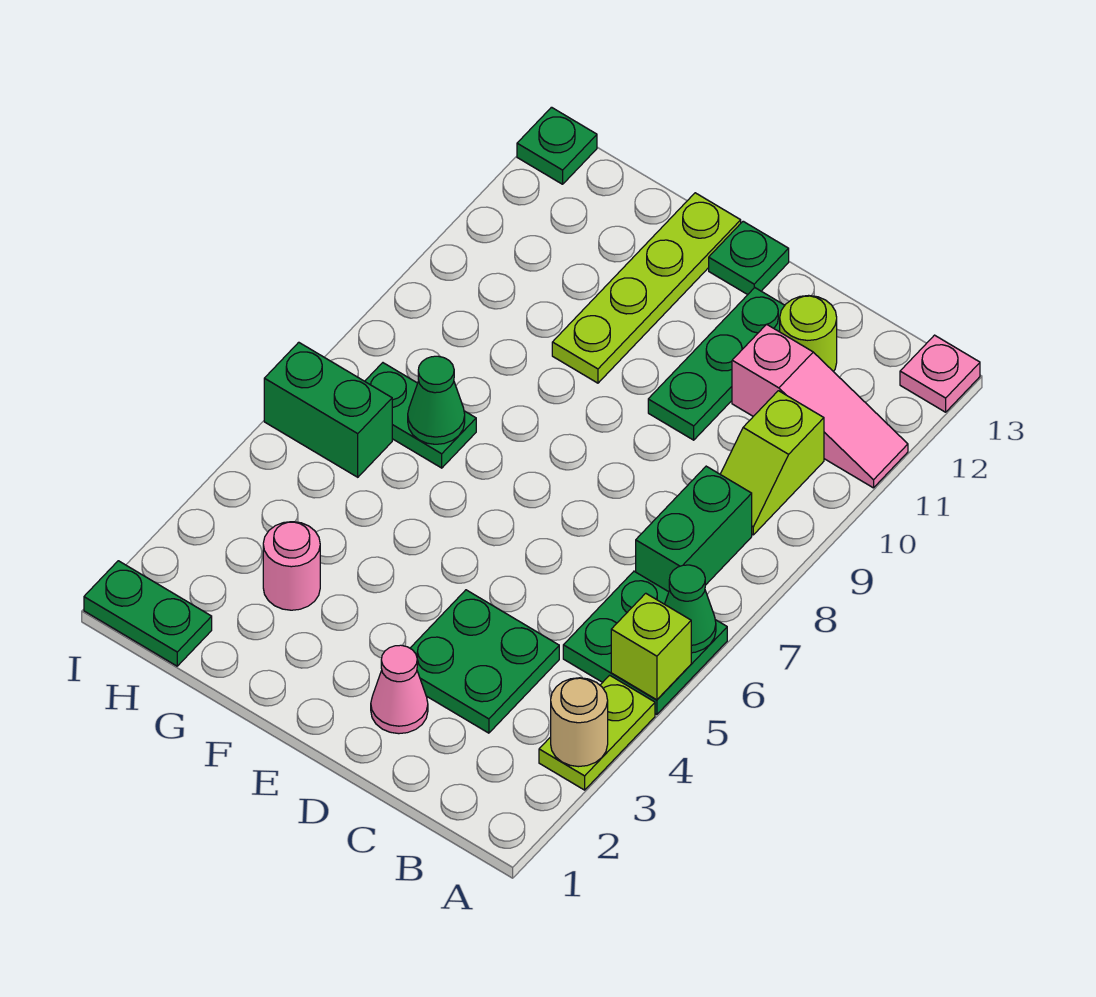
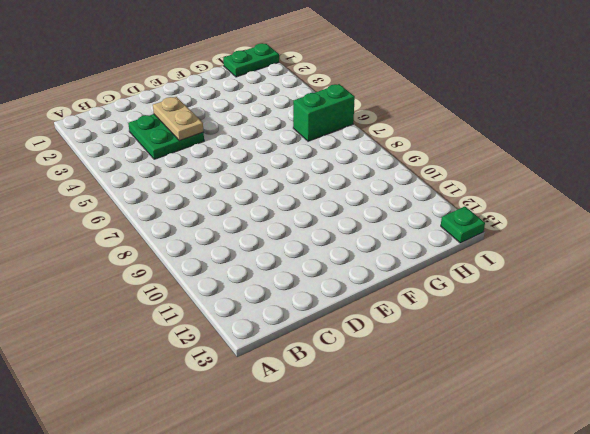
tan 1x2 plate [153,97,204,141] -> none
none -> lime 1x2 plate [539,675,655,790]
none -> green 2x2 plate [563,571,727,715]
none -> pink 1x3 slope [732,324,908,488]

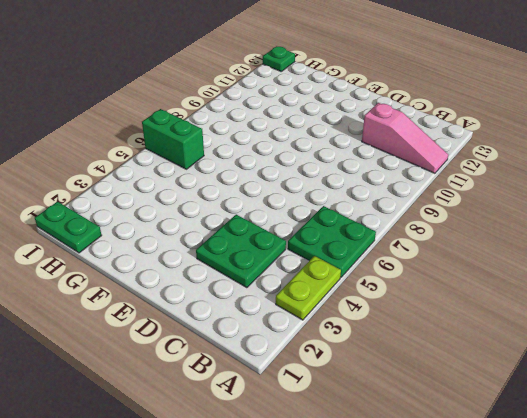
none -> pink 1x1 plate [900,335,980,412]
none -> green 1x2 brick [636,466,752,592]
none -> lime 1x2 slope [720,391,824,535]

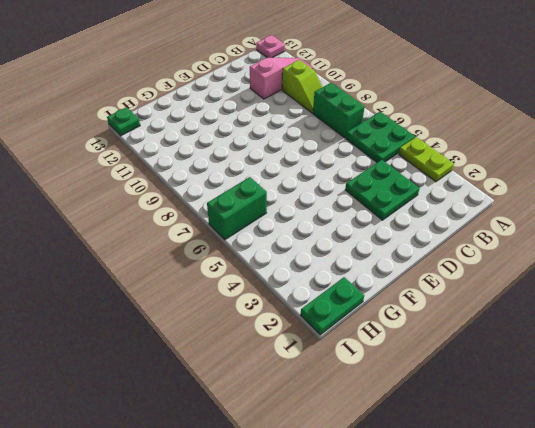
none -> lime 1x1 round brick [780,295,837,372]
none -> pink 1x1 cone [371,645,428,734]
none -> green 1x3 plate [648,288,785,440]

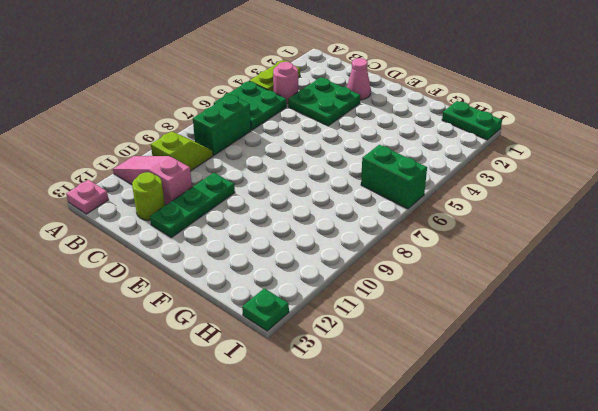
pink 1x1 round brick [273,62,298,104] -> pink 1x1 round brick moved to [263,522,320,610]
none -> green 1x1 plate [709,221,789,295]
none -> lime 1x4 plate [552,193,741,383]
none -> green 1x2 plate [365,363,476,468]

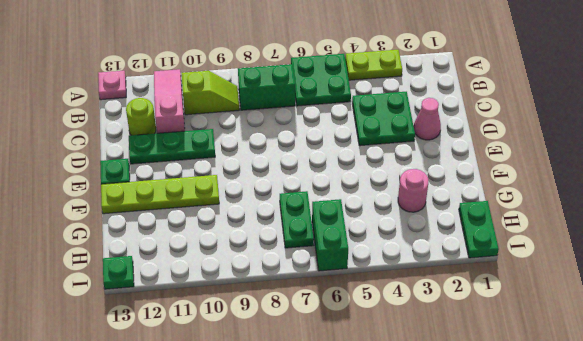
none -> tan 1x1 round brick [551,678,608,767]
none -> lime 1x1 brick [611,593,691,700]
none -> green 1x1 cone [665,565,716,653]

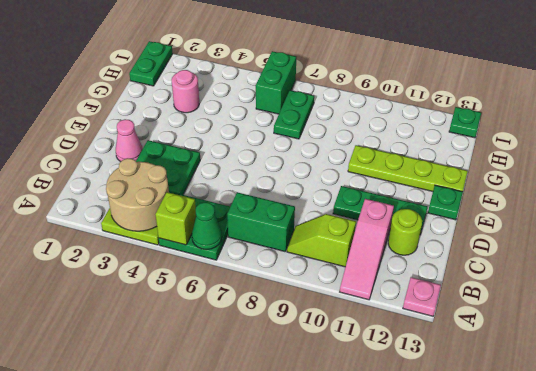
tan 2x2 round brick [106,158,169,231] -> tan 1x1 round brick [551,678,608,767]
none -> green 1x1 cone [408,356,465,444]

